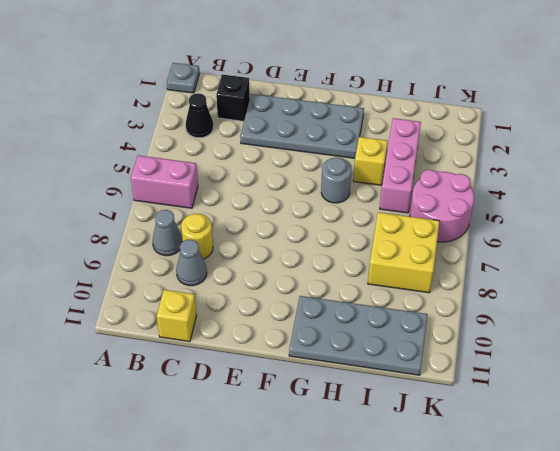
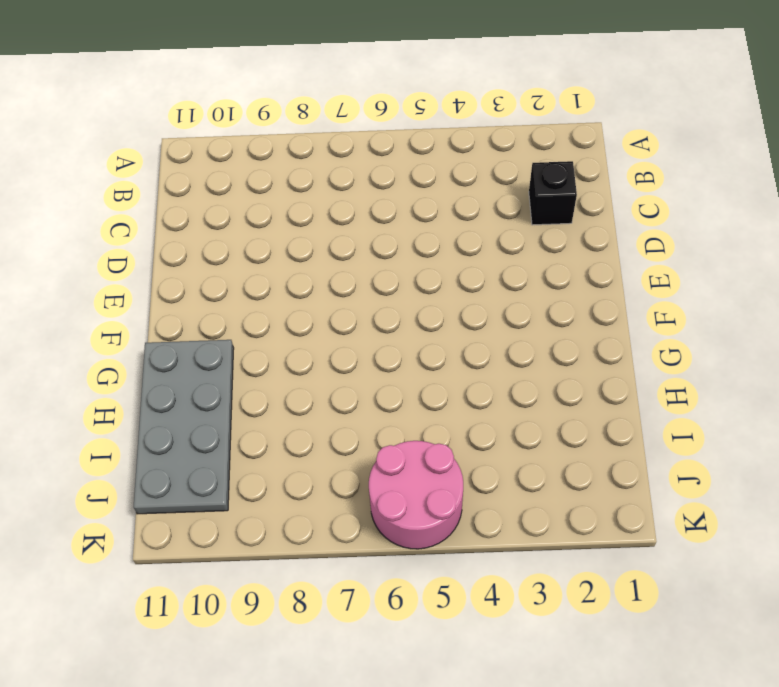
none -> grey 1x1 plate [167,63,200,93]
none -> pink 1x2 brick [131,155,198,208]
none -> black 1x1 cone [186,93,213,138]

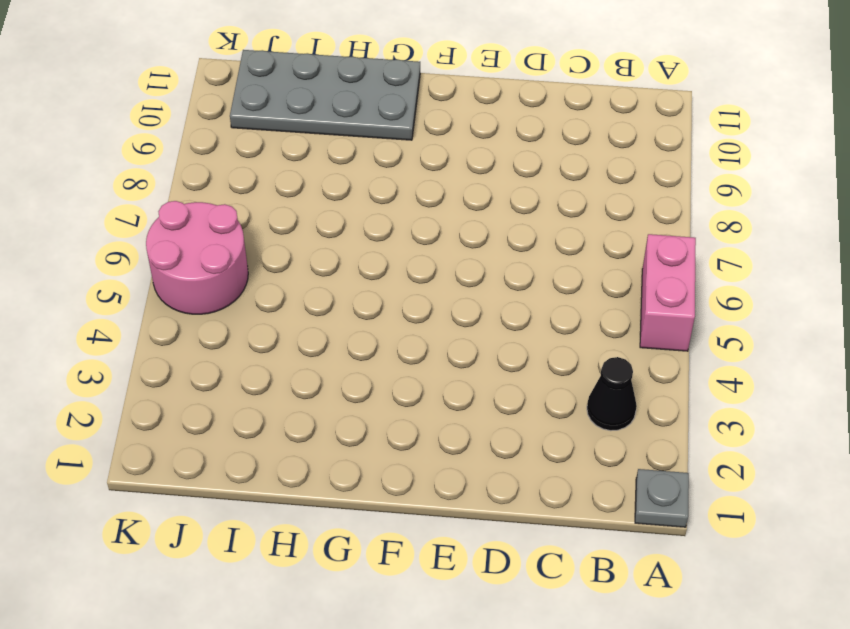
pink 1x2 brick [640,234,696,351] -> pink 1x2 brick turned to [131,155,198,208]
none -> grey 1x1 cone [152,210,183,256]
none -> black 1x1 brick [216,74,250,121]
none -> yellow 1x1 round brick [181,214,213,259]

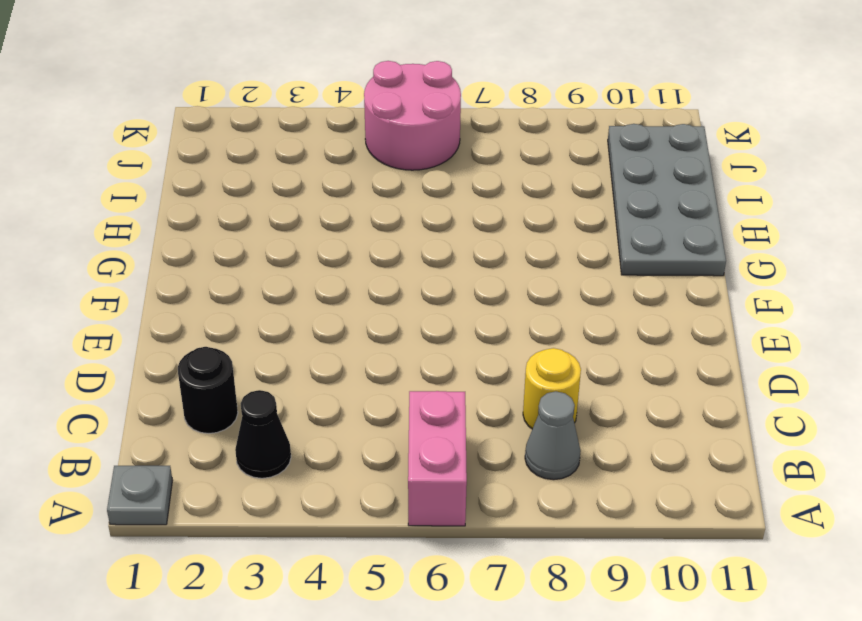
black 1x1 round brick [178,347,238,434] -> black 1x1 brick [216,74,250,121]
none -> grey 1x1 cone [176,240,207,286]
none -> yellow 1x1 brick [157,290,197,342]
none -> grey 2x4 plate [240,94,364,158]

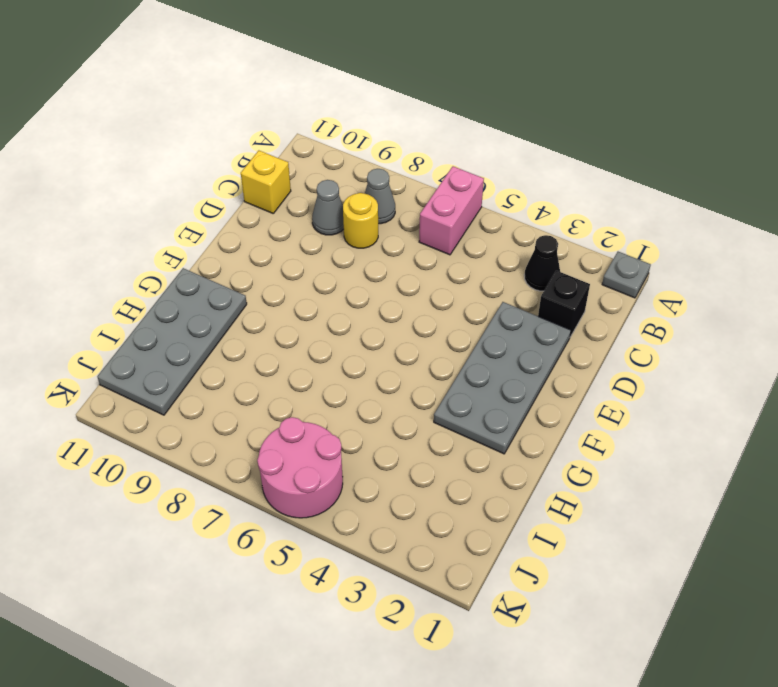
none -> grey 1x1 round brick [321,158,351,203]
none -> yellow 1x1 brick [353,137,387,185]
none -> pink 1x3 brick [380,118,421,213]

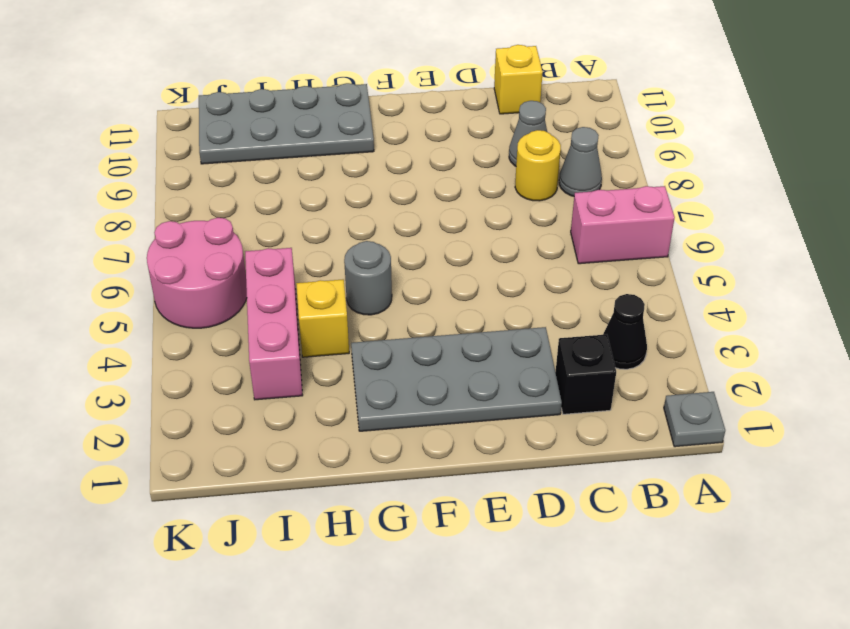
none -> yellow 2x2 brick [368,212,440,293]

